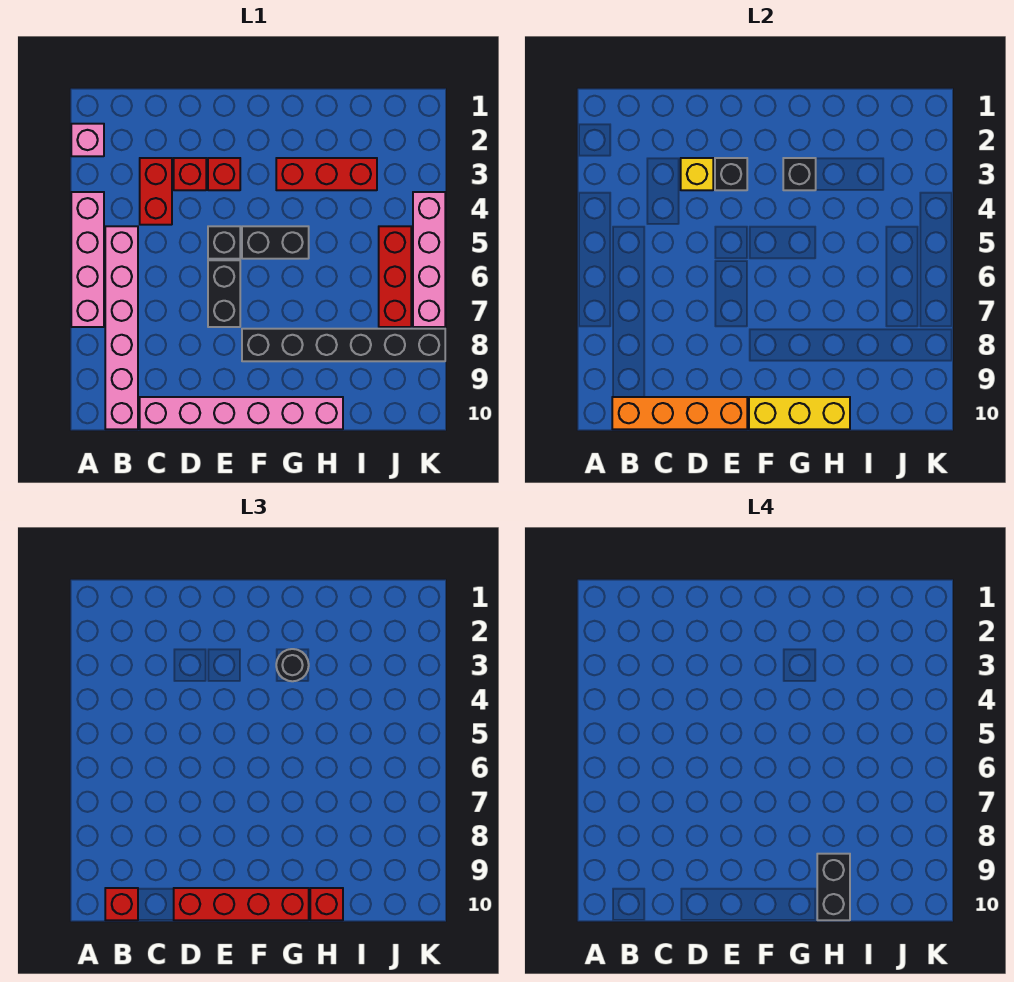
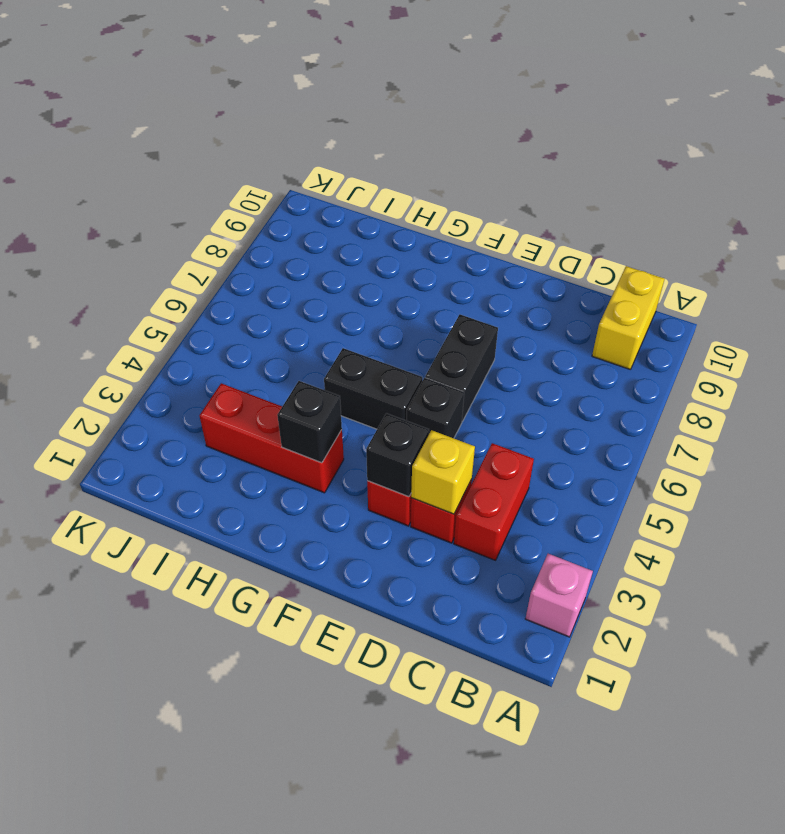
yellow 1x2 brick [592,266,664,369] -> pink 1x6 brick [105,226,138,429]
none -> pink 1x4 brick [71,192,104,327]
none -> pink 1x6 brick [140,397,343,429]
none -> black 1x6 brick [242,329,445,361]

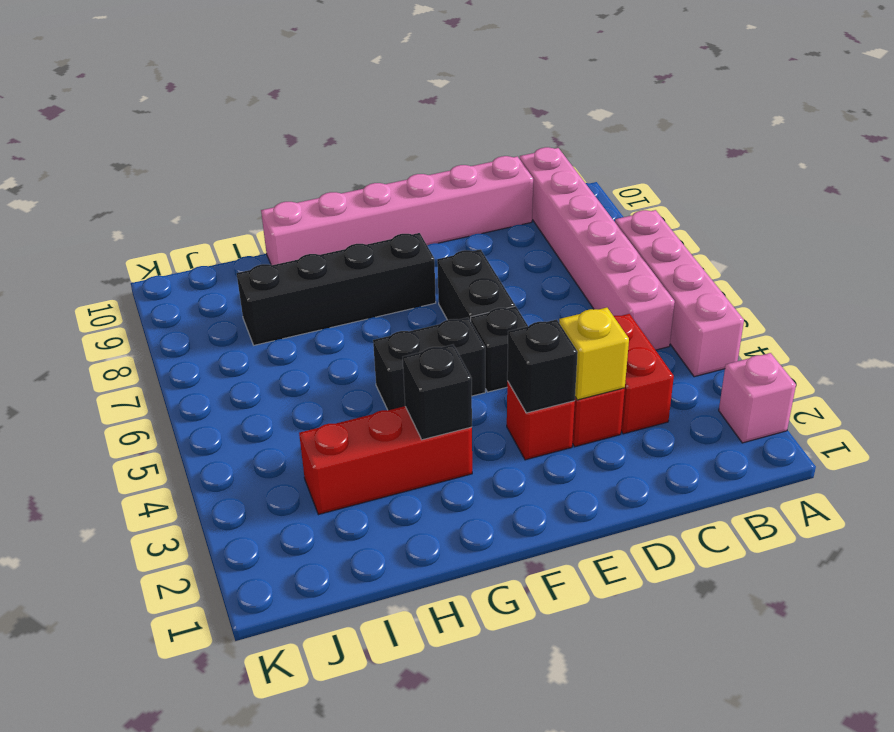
black 1x4 brick [237,233,436,345] -> black 1x6 brick [242,329,445,361]
none -> red 1x3 brick [379,226,411,327]
none -> pink 1x4 brick [413,192,445,327]
none -> orange 1x4 brick [612,397,747,429]

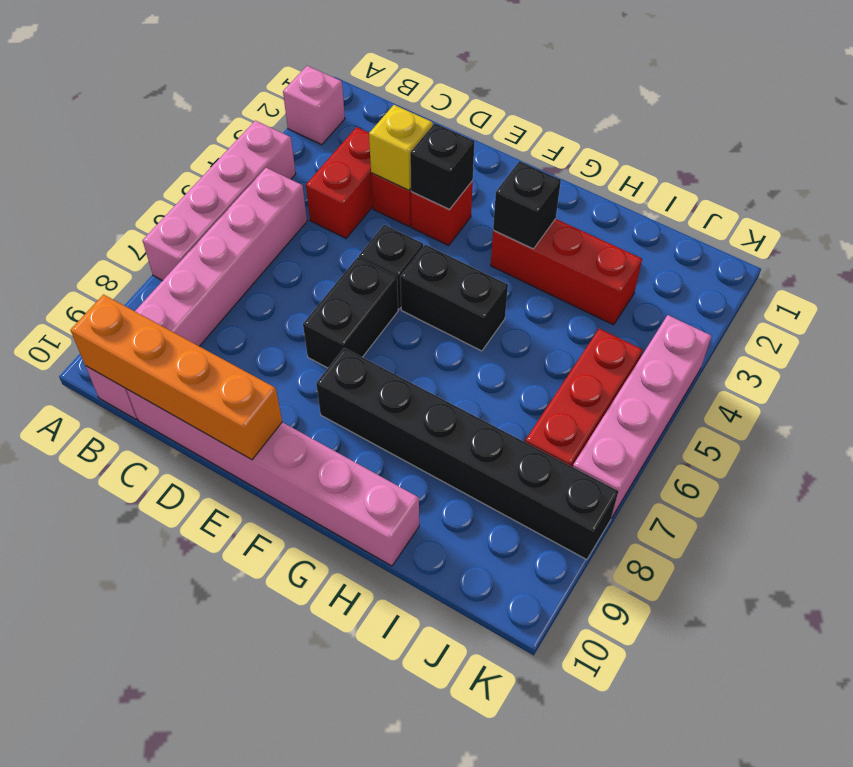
none -> yellow 1x3 brick [749,397,850,429]
none -> red 1x1 brick [105,888,138,920]
none -> red 1x4 brick [174,888,309,920]

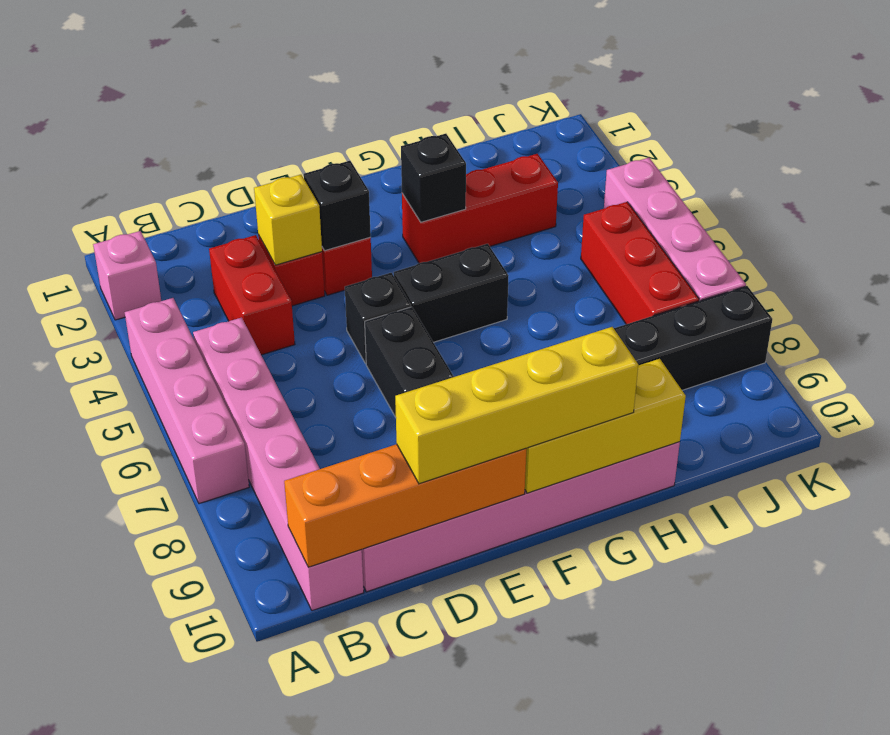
yellow 1x4 brick [395,327,638,484] -> red 1x4 brick [174,888,309,920]
none -> red 1x1 brick [105,888,138,920]
none -> black 1x1 round brick [276,649,309,681]
none -> red 1x1 brick [310,888,343,920]

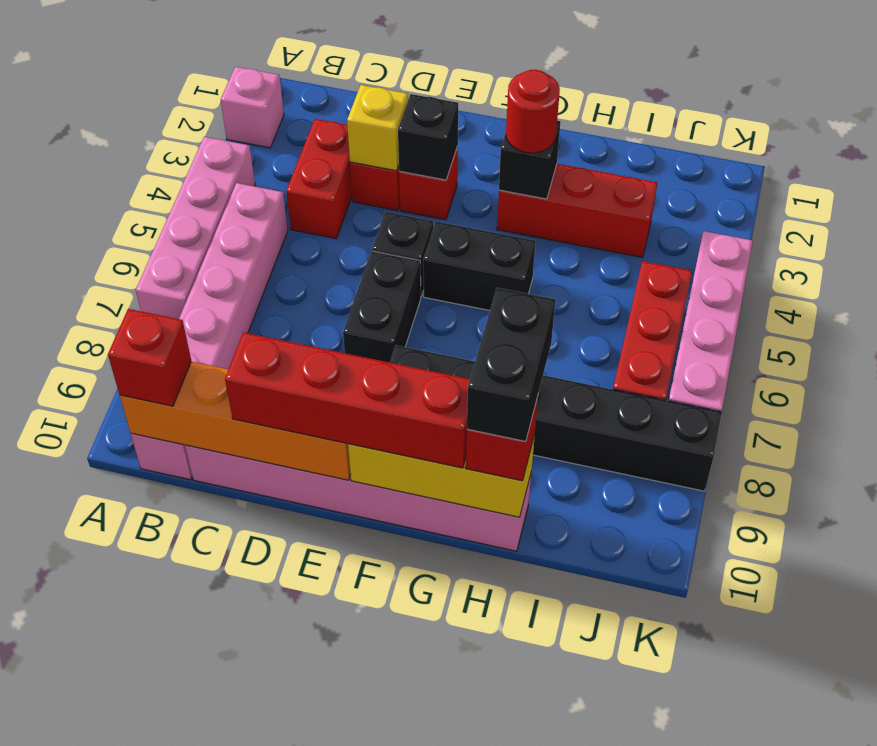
red 1x1 round brick [506,70,560,153] -> black 1x1 round brick [276,649,309,681]

